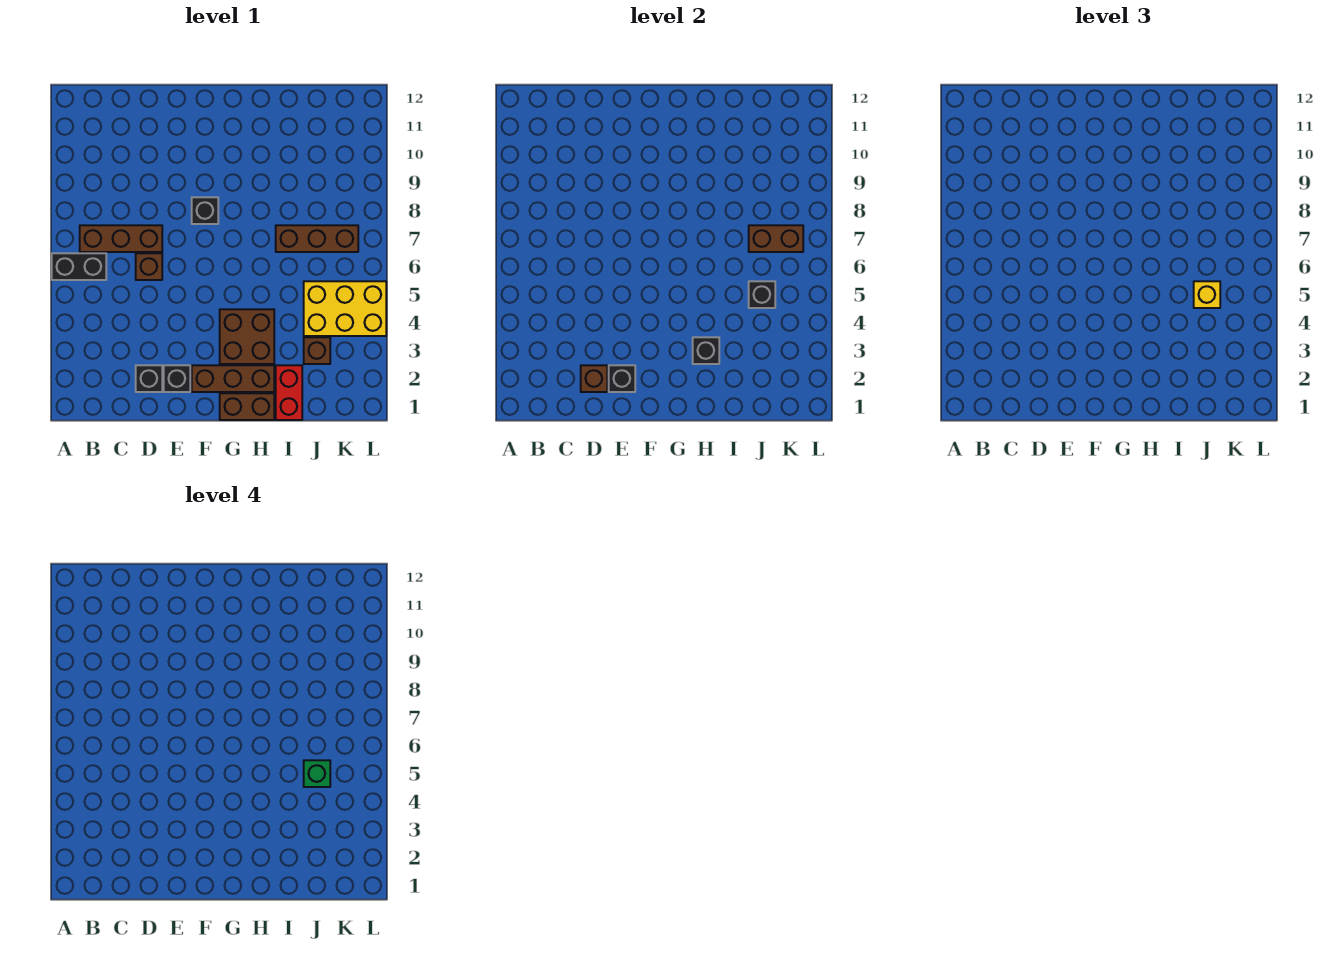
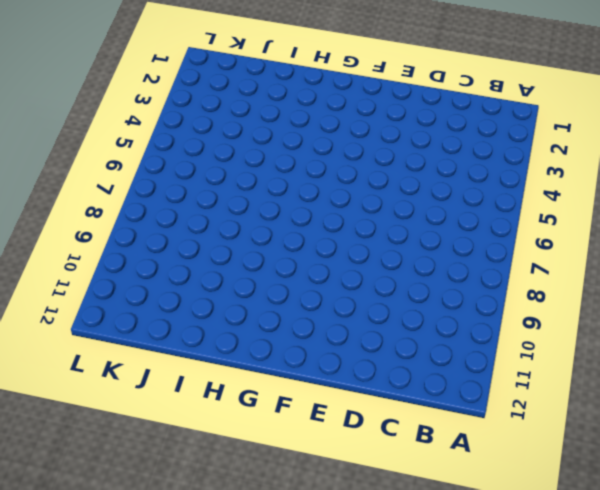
none -> black 1x2 brick [52,253,106,280]
none -> brown 1x3 brick [80,225,162,252]
none -> black 1x1 brick [136,365,162,392]

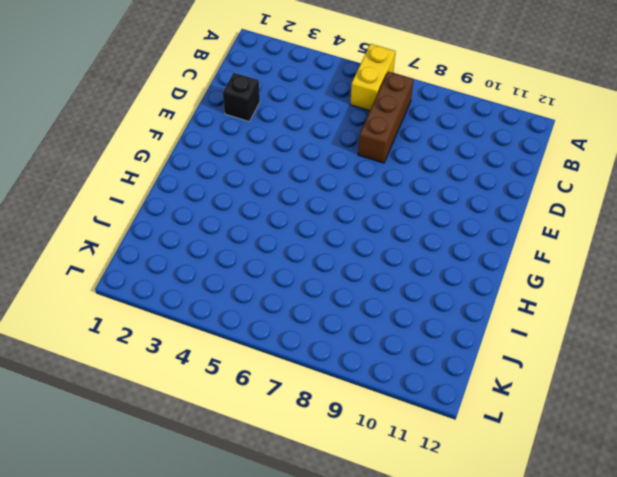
yellow 1x2 brick [350,44,396,111] -> black 1x2 brick [52,253,106,280]
none -> brown 1x1 brick [136,253,162,280]
none -> black 1x1 brick [164,365,190,392]
none -> brown 1x3 brick [192,365,274,392]

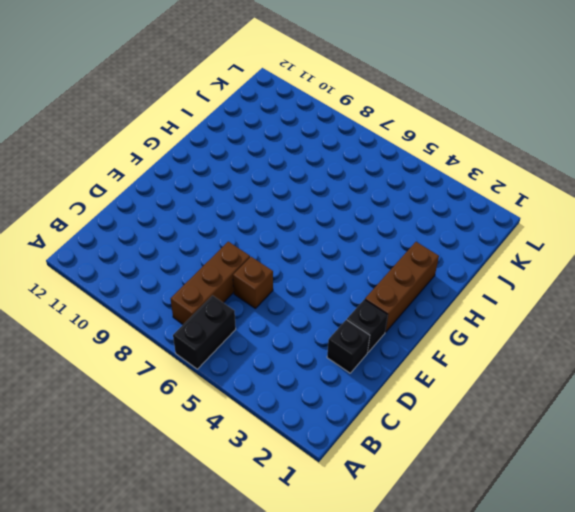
none -> black 1x1 brick [192,197,218,224]
none -> brown 1x2 brick [220,393,274,420]
none -> brown 2x2 brick [220,309,274,364]

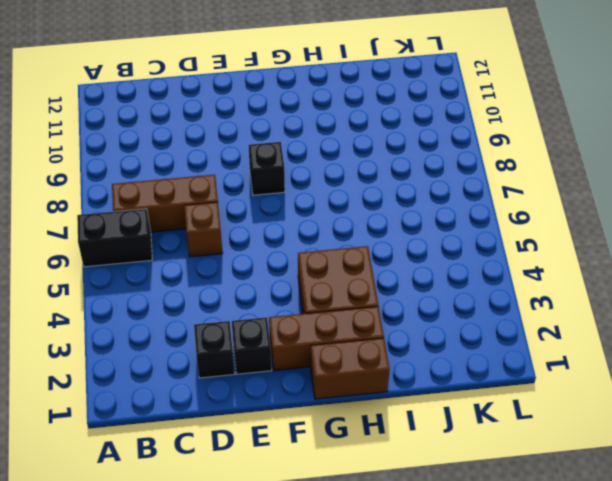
none -> red 1x2 brick [276,365,302,420]
none -> brown 1x3 brick [276,225,358,252]
none -> brown 1x1 brick [304,337,330,364]

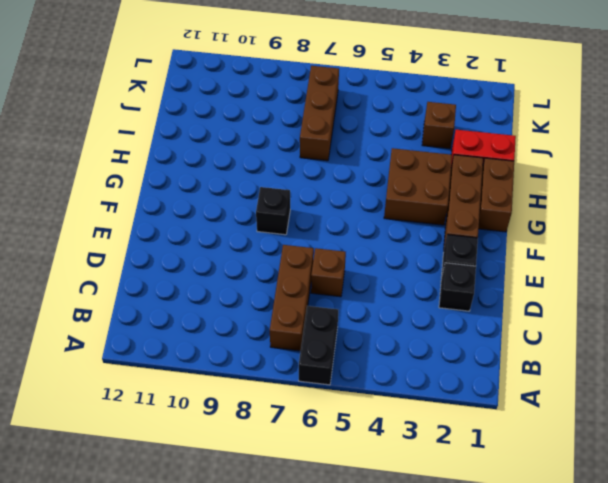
none -> yellow 2x3 brick [304,281,386,336]
none -> brown 1x1 brick [581,365,607,392]
none -> black 1x1 brick [609,365,635,392]

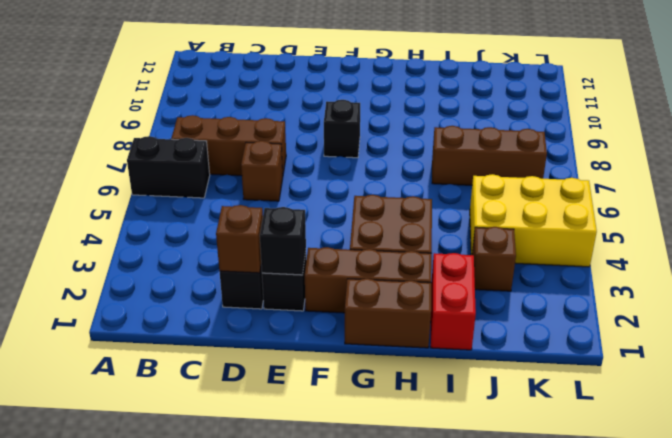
none -> black 1x1 brick [693,337,719,364]
none -> black 1x1 brick [749,281,775,308]
none -> brown 1x2 brick [749,225,803,252]

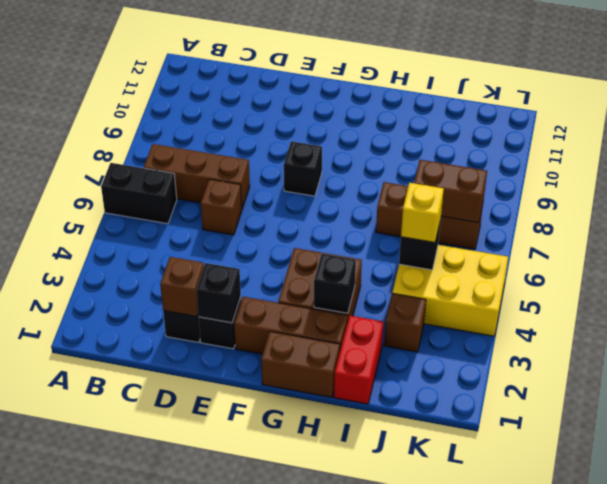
none -> green 1x1 brick [304,760,330,787]

